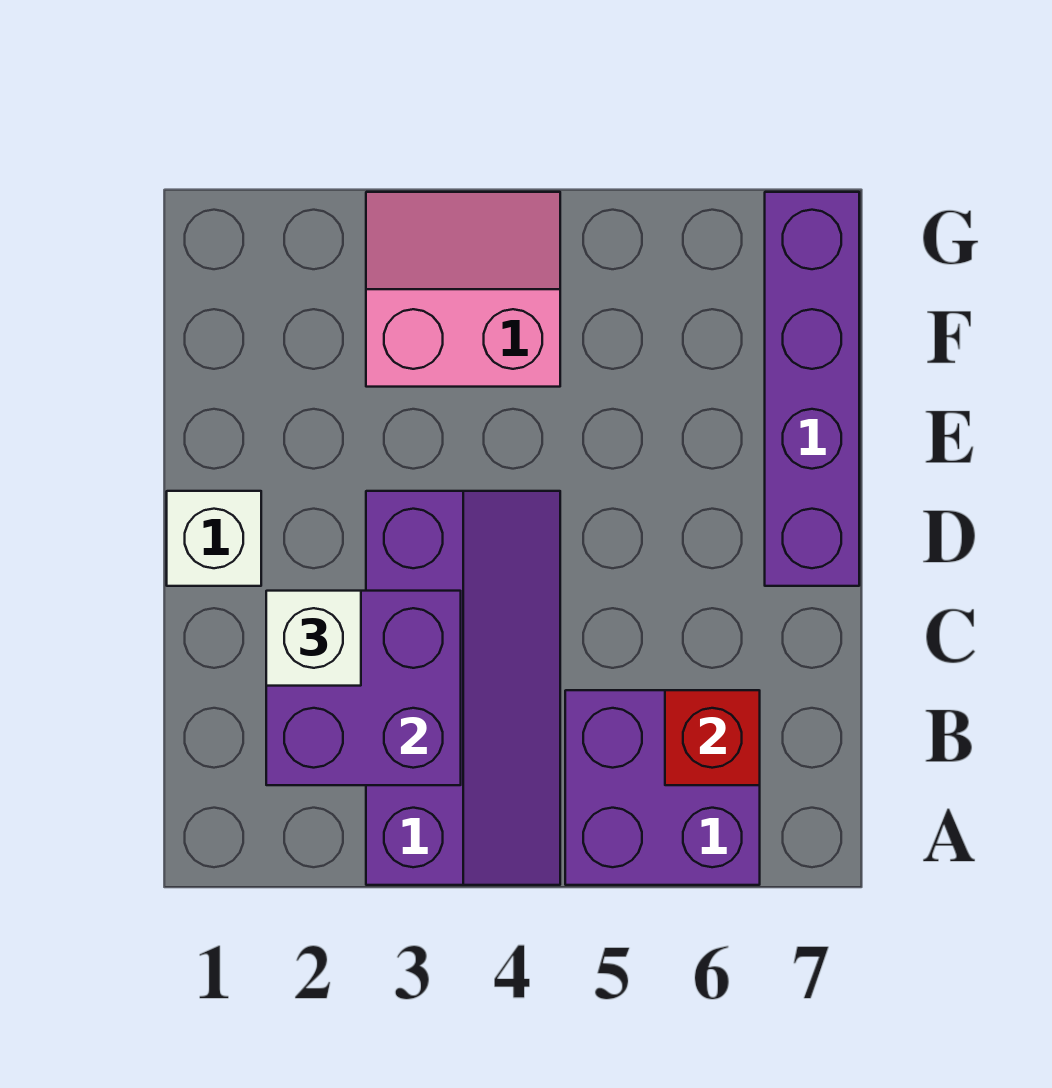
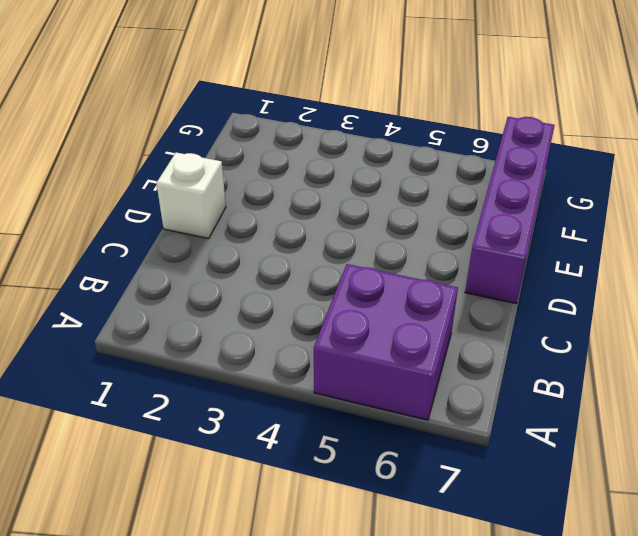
none -> purple 2x4 slope [366,491,560,885]
none -> pink 2x2 slope [366,192,560,387]

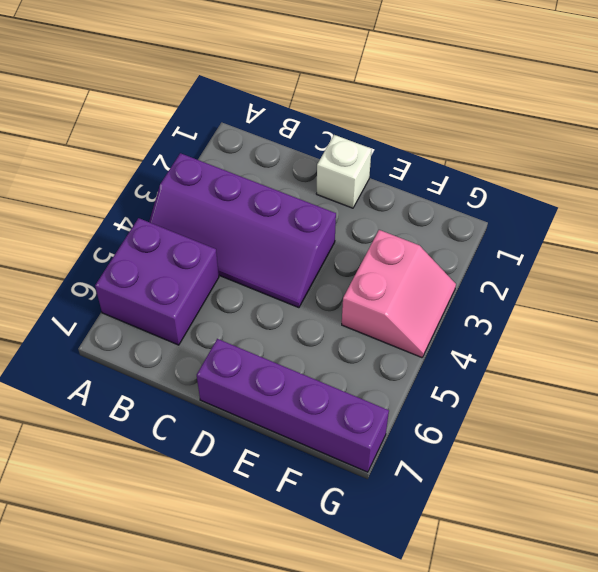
none -> purple 2x2 brick [266,591,461,785]
none -> red 1x1 brick [665,690,760,785]

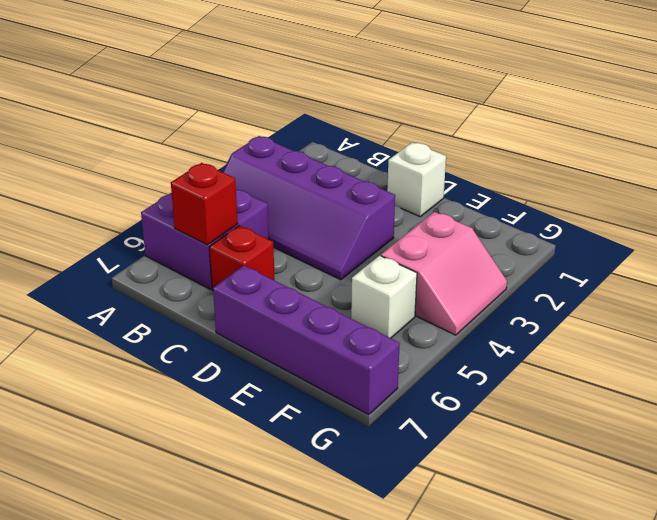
red 1x1 brick [209,225,274,290] -> none
white 1x1 brick [351,256,417,338] -> white 1x1 brick moved to [266,591,361,686]
none -> purple 2x2 brick [266,591,461,785]

